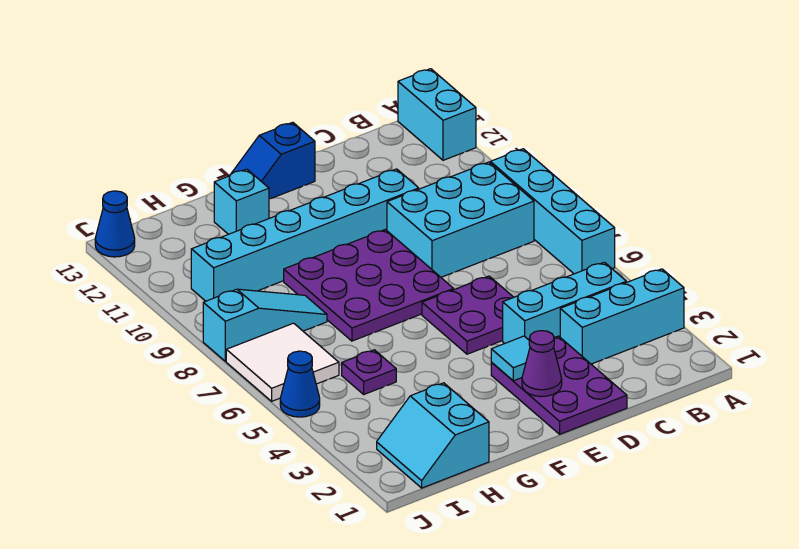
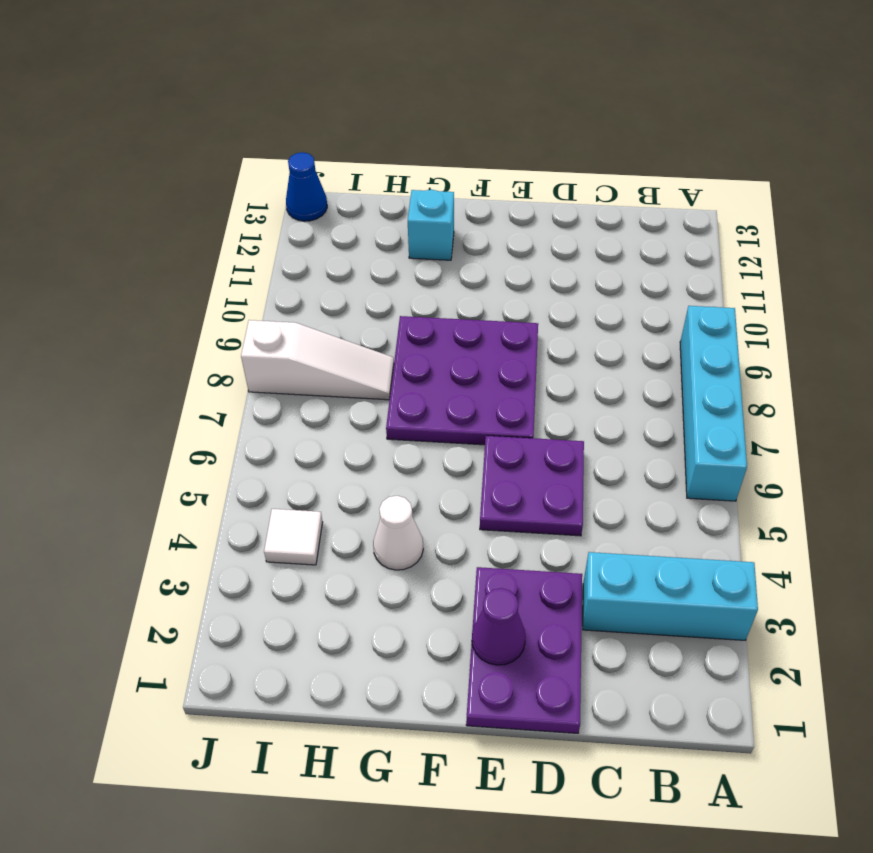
white 1x1 cone [373,496,423,570] -> none
white 1x3 slope [241,320,394,400] -> cyan 1x3 slope [203,289,327,361]
white 1x1 tile [264,509,323,565] -> none
none -> cyan 1x2 brick [398,69,476,160]
none -> cyan 1x3 brick [503,262,626,344]
none -> cyan 2x3 brick [387,162,534,277]

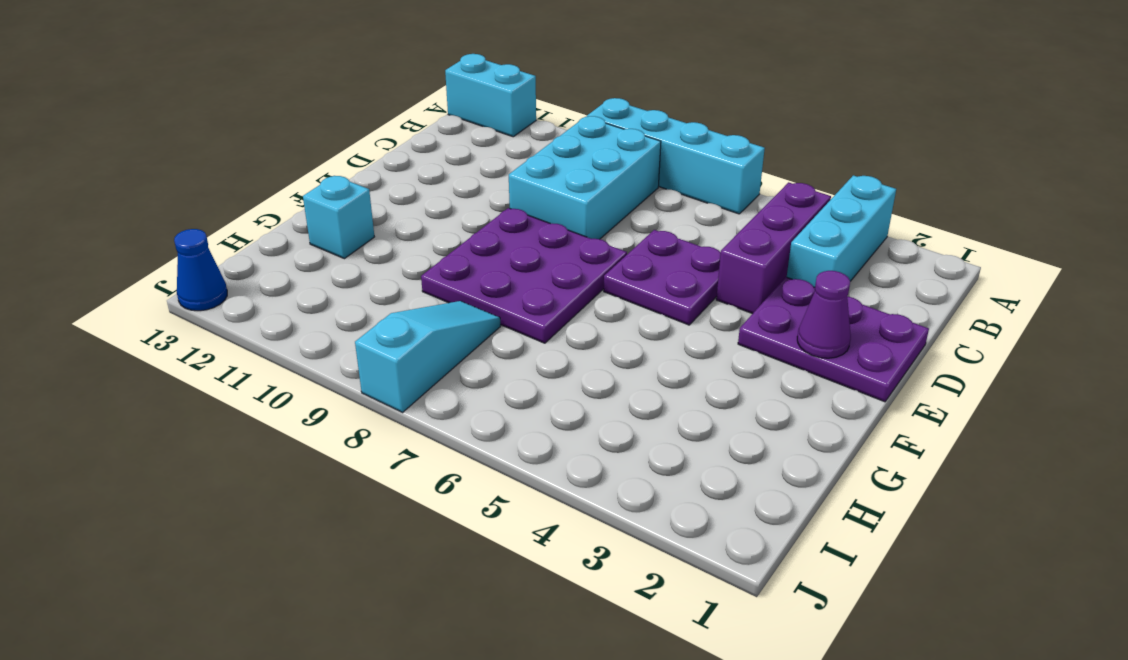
purple 1x3 brick [716,182,831,314] -> cyan 1x3 brick [503,262,626,344]
none -> cyan 1x6 brick [191,169,419,301]
none -> blue 1x2 slope [231,122,315,199]
none -> cyan 2x2 slope [377,383,489,488]

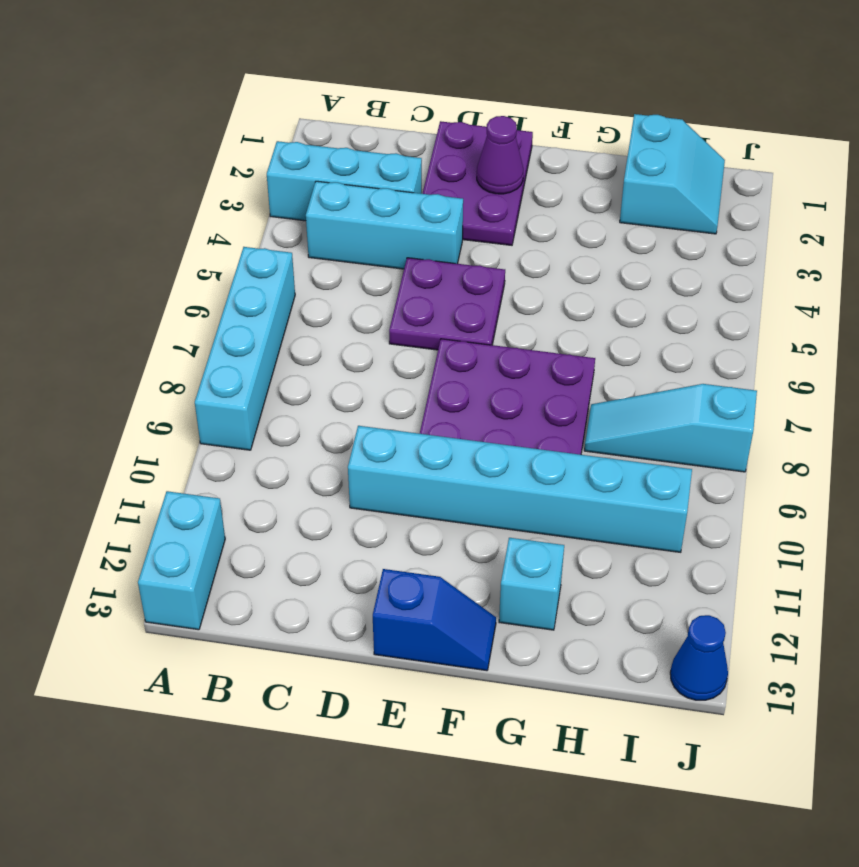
none -> cyan 2x3 brick [387,162,534,277]
none -> purple 1x1 plate [342,350,396,394]
none -> white 2x2 tile [226,323,339,401]

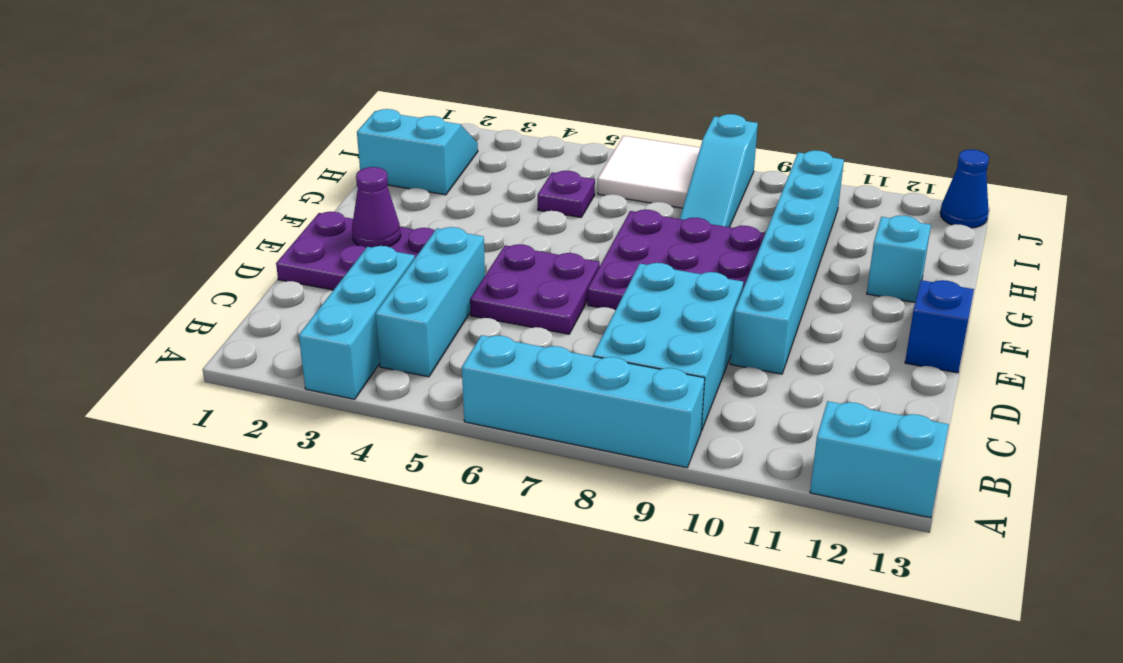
none -> blue 1x1 cone [280,351,320,417]
none -> cyan 1x1 tile [491,336,530,381]

